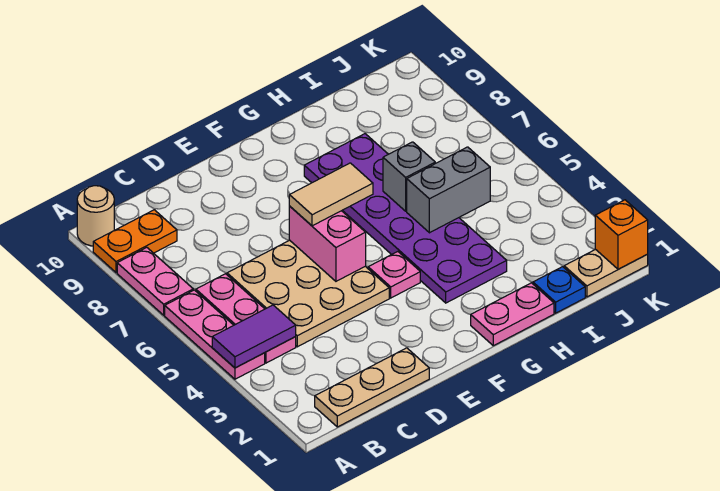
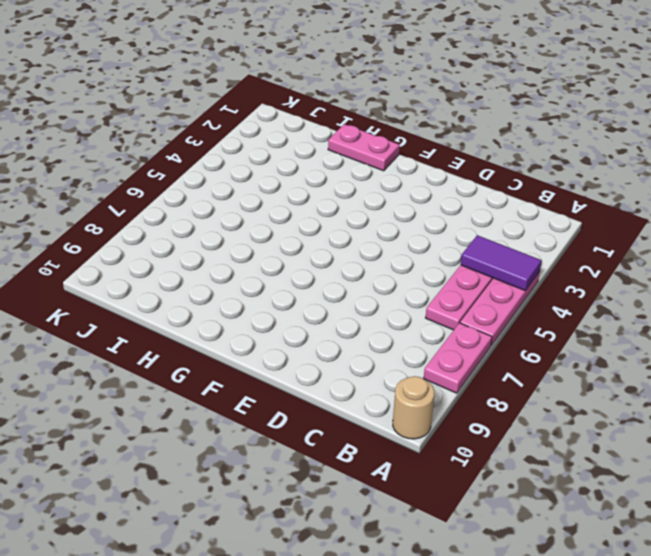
none -> orange 1x2 plate [93,210,177,273]
none -> tan 1x3 plate [315,348,429,427]
none -> tan 3x3 plate [227,240,389,347]

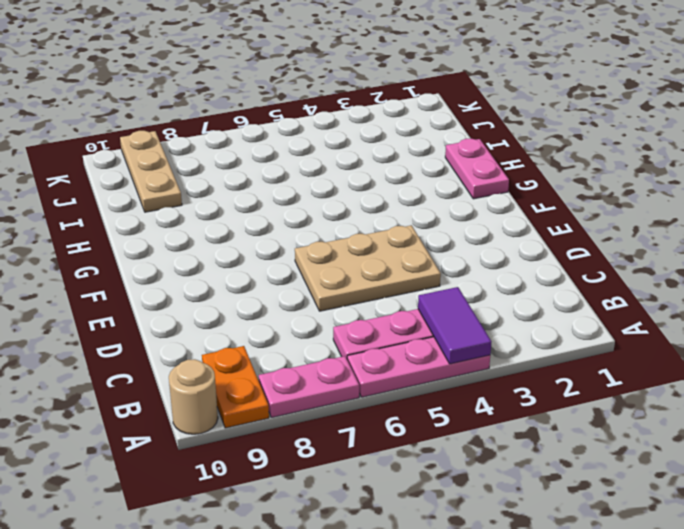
tan 2x3 plate [295,225,441,311] -> tan 3x3 plate [227,240,389,347]
tan 1x3 plate [120,131,182,212] -> tan 1x3 plate moved to [315,348,429,427]
none -> pink 1x1 plate [368,251,420,298]
none -> purple 2x6 plate [304,134,507,303]
none -> blue 1x1 plate [533,267,585,313]

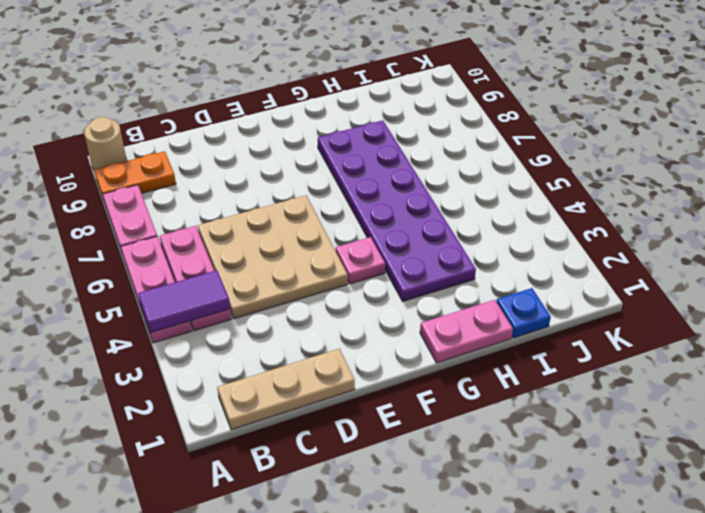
none -> tan 1x2 plate [564,249,648,297]
none -> pink 1x2 brick [289,206,366,281]
none -> grey 1x2 brick [407,147,490,233]

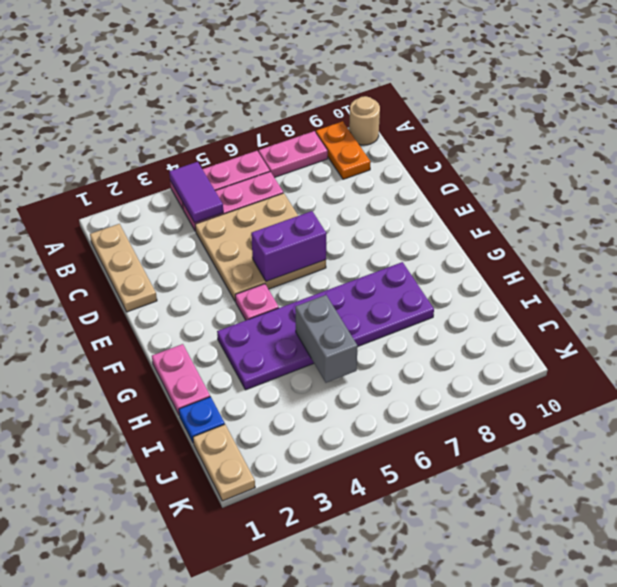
purple 1x2 brick [251,211,326,281] -> pink 1x2 brick [289,206,366,281]
none -> grey 1x1 brick [383,142,435,211]
none -> orange 1x1 brick [595,200,648,269]
none -> tan 1x2 tile [289,163,373,226]

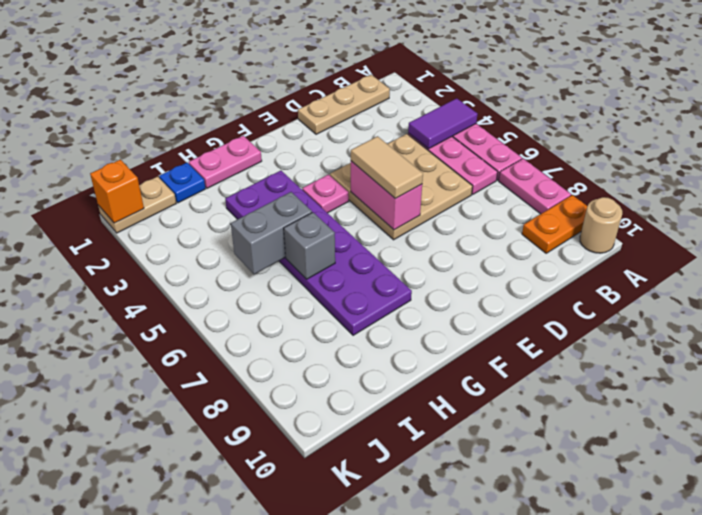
tan 1x2 tile [351,136,423,199] -> tan 1x2 tile turned to [289,163,373,226]

